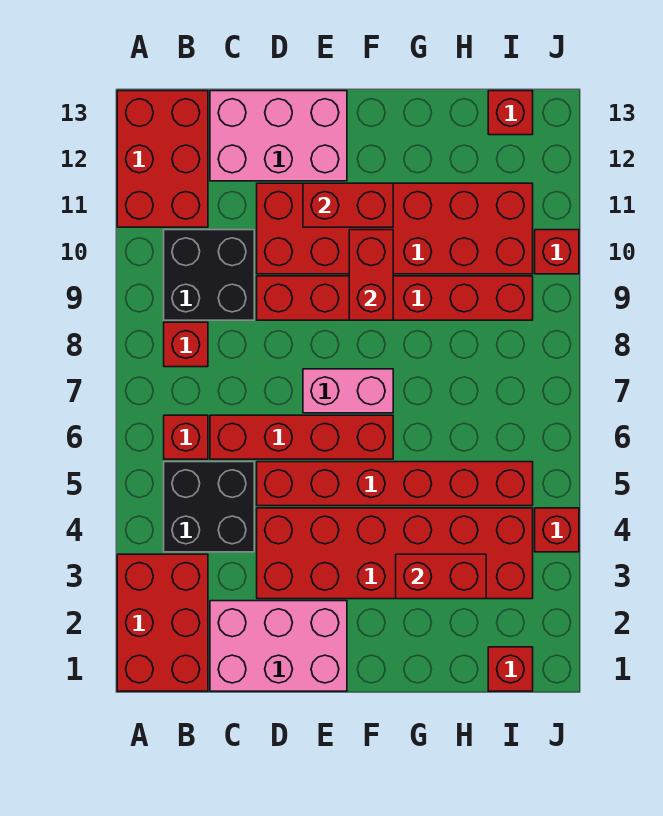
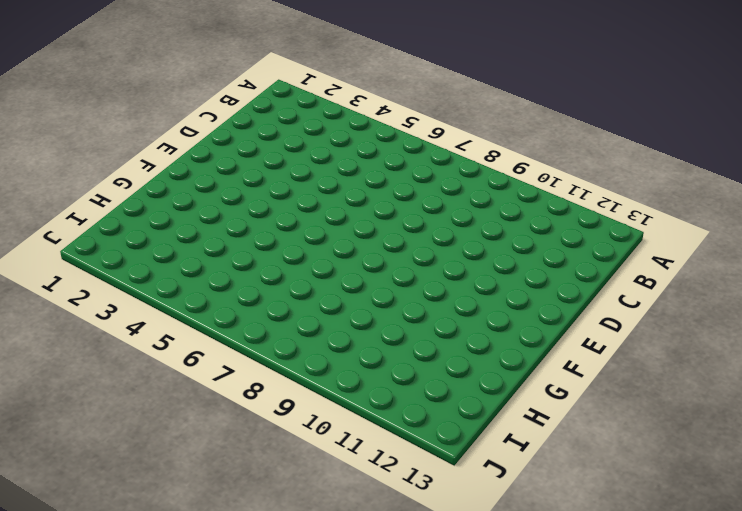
none -> red 2x3 brick [117,554,208,691]
none -> red 2x3 brick [117,91,208,227]
none -> black 2x2 brick [164,462,254,552]

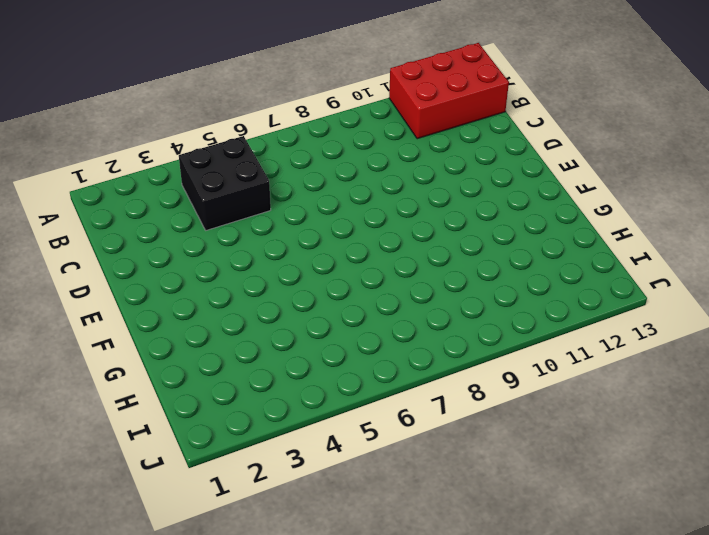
none -> red 2x3 brick [117,554,208,691]
none -> red 1x1 brick [164,415,208,459]
none -> red 1x1 brick [164,322,208,367]

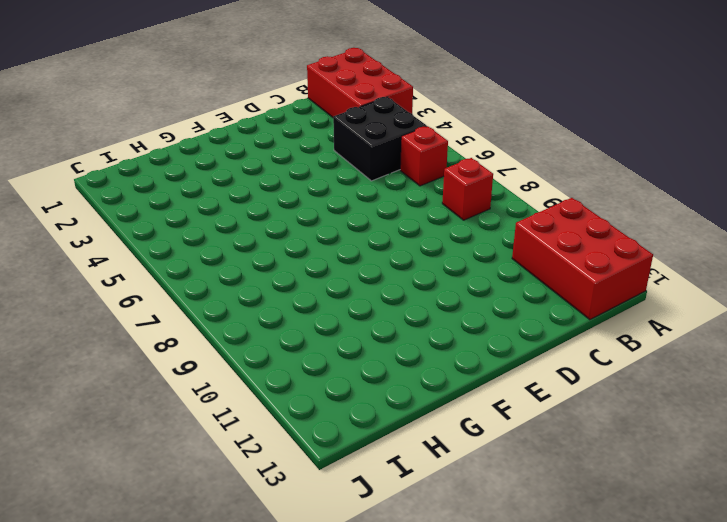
none -> black 2x2 brick [164,230,254,320]
none -> pink 2x3 brick [210,601,347,691]
none -> red 1x4 brick [210,415,393,459]

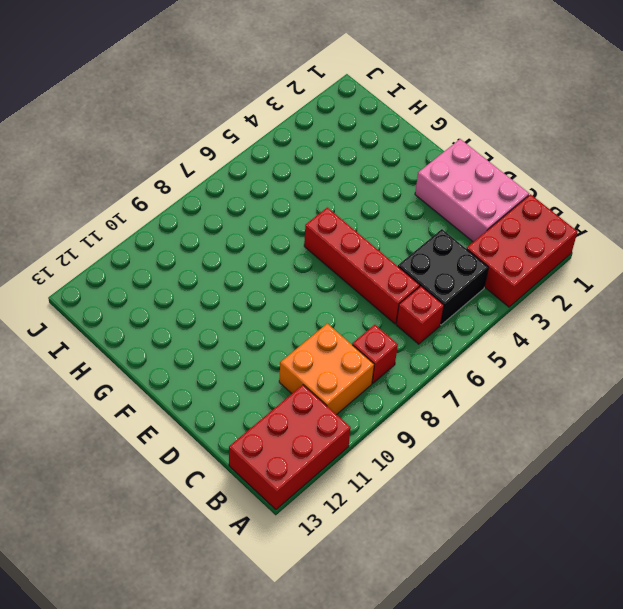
orange 2x2 brick [279,323,374,415] -> black 2x2 brick [164,230,254,320]
none -> pink 2x3 brick [210,91,347,181]
none -> red 2x6 brick [257,508,533,599]
none -> red 1x6 brick [257,462,533,506]

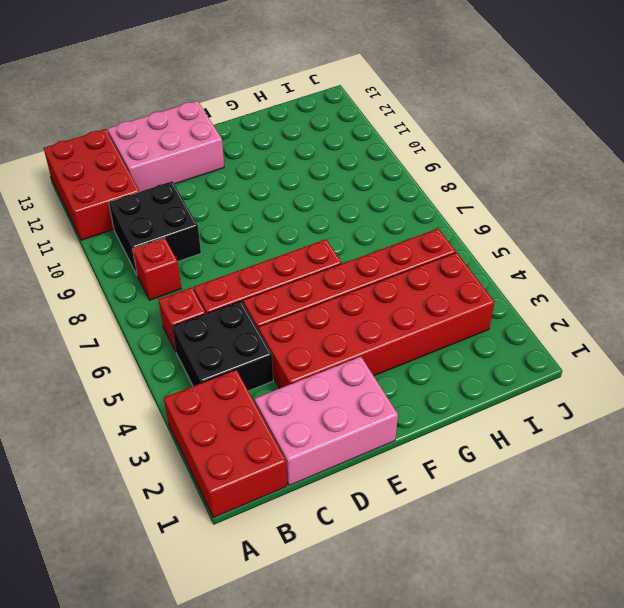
none -> red 1x6 brick [257,276,533,320]
none -> red 2x6 brick [257,183,533,274]
none -> pink 1x2 brick [303,369,393,413]

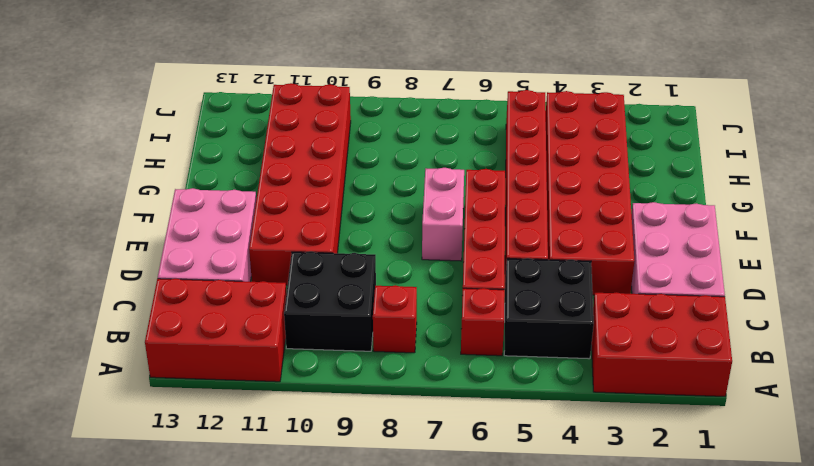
none -> red 1x6 brick [257,276,533,320]
none -> red 1x1 brick [488,647,533,691]
none -> red 1x1 brick [488,91,533,135]

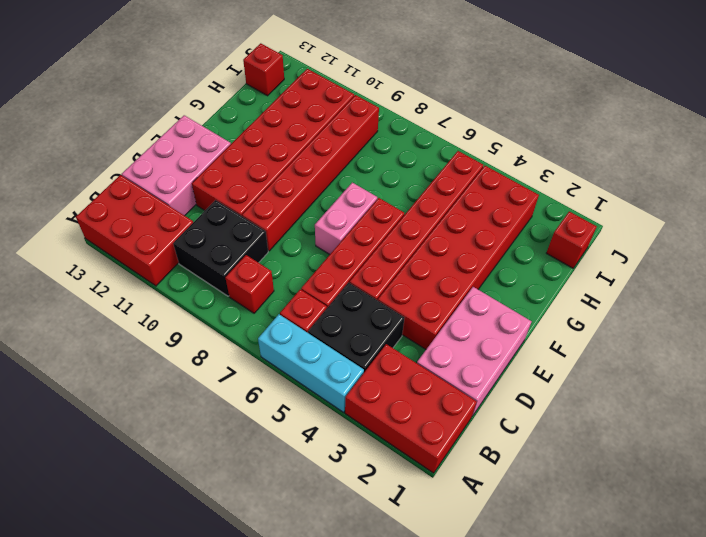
cyan 1x3 brick [258,314,364,412] -> none
none -> red 1x1 brick [535,508,579,552]
none -> red 1x1 brick [535,230,579,274]
none -> red 1x2 brick [303,183,393,227]

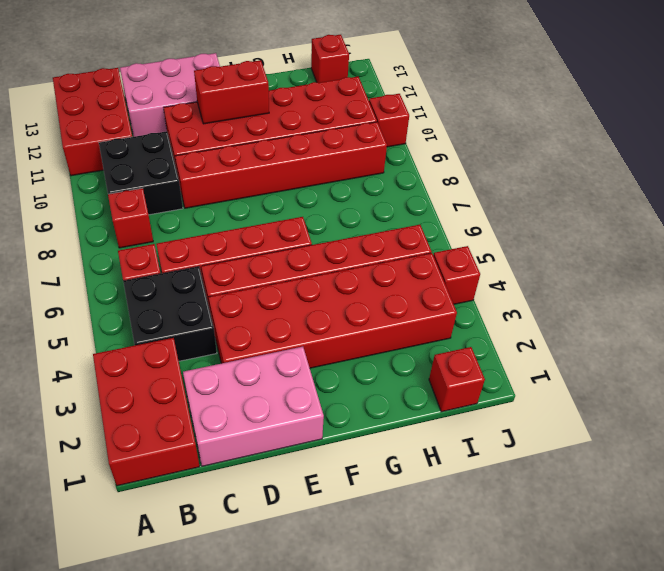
none -> pink 1x2 brick [303,369,393,413]
none -> red 1x2 brick [349,230,393,320]
none -> red 1x2 brick [396,554,486,599]

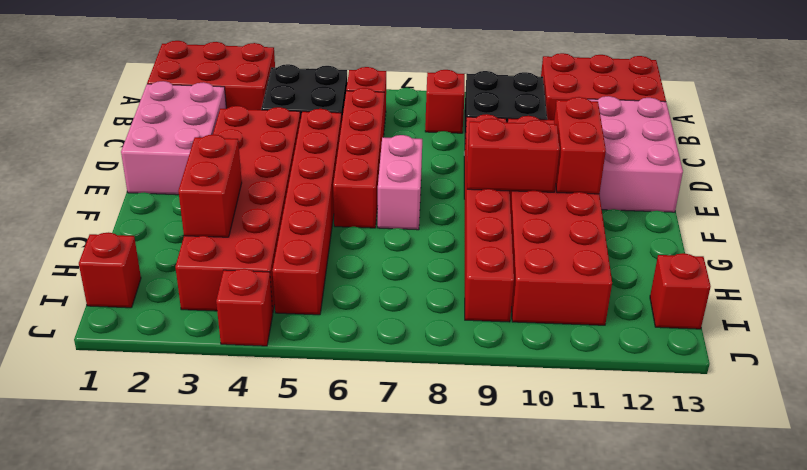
none -> red 1x1 brick [535,230,579,274]

